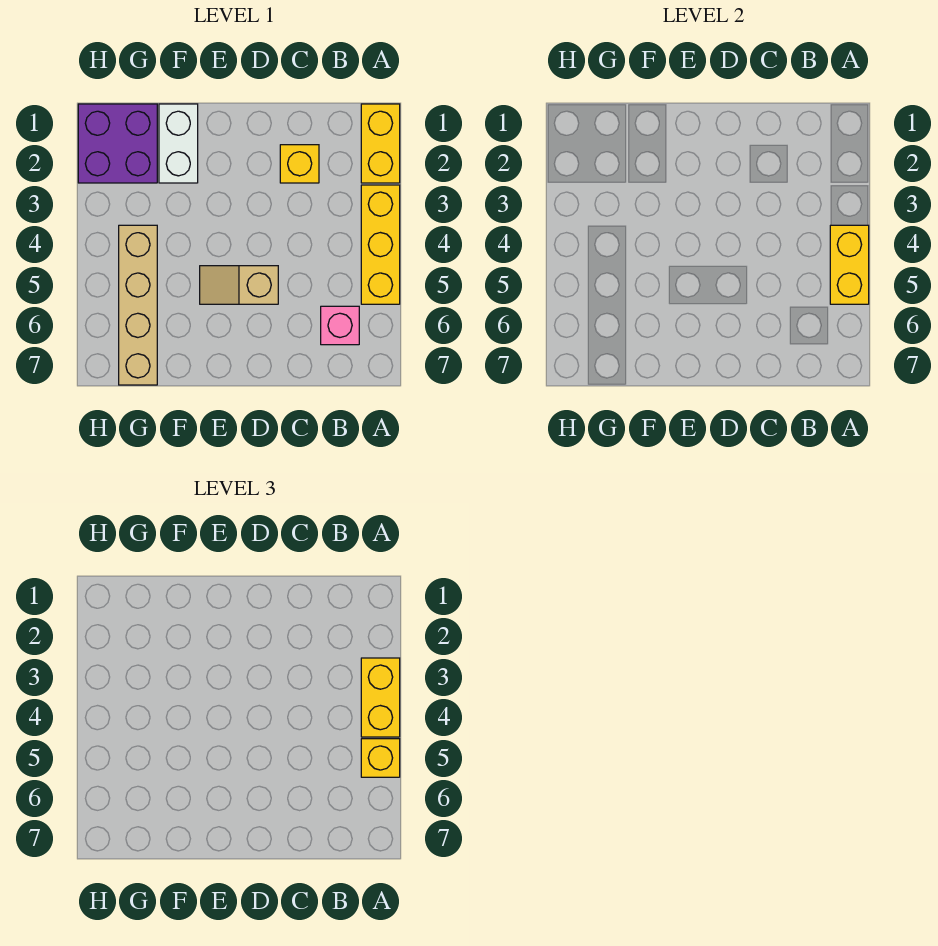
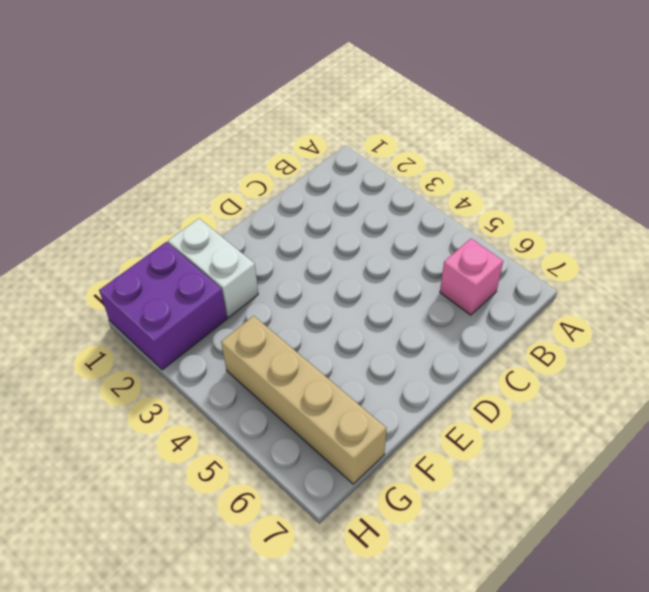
none -> yellow 1x2 brick [361,104,400,183]
none -> yellow 1x3 brick [361,185,400,304]

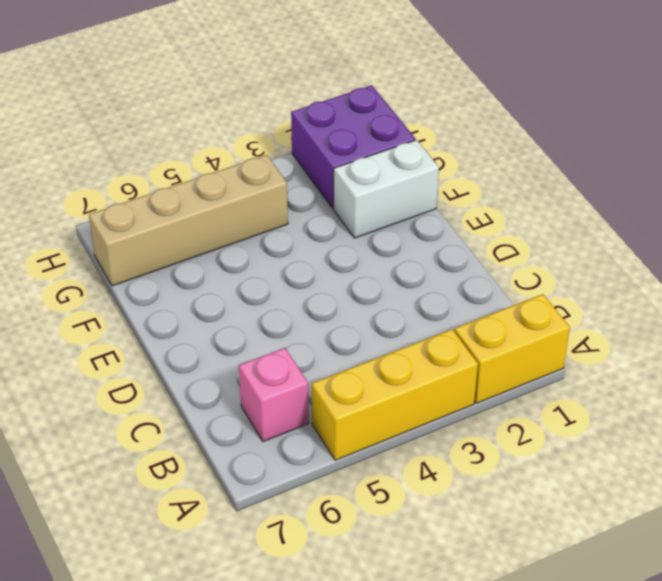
none -> yellow 1x1 brick [280,145,319,183]
none -> tan 1x2 slope [200,266,278,304]

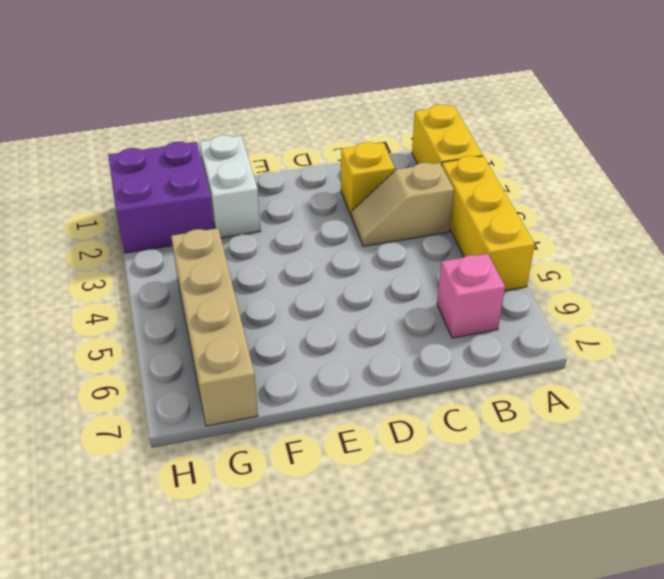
tan 1x2 slope [352,163,454,246] -> tan 1x2 slope moved to [200,266,278,304]
none -> yellow 1x2 brick [830,225,869,304]
none -> yellow 1x2 brick [361,658,400,737]

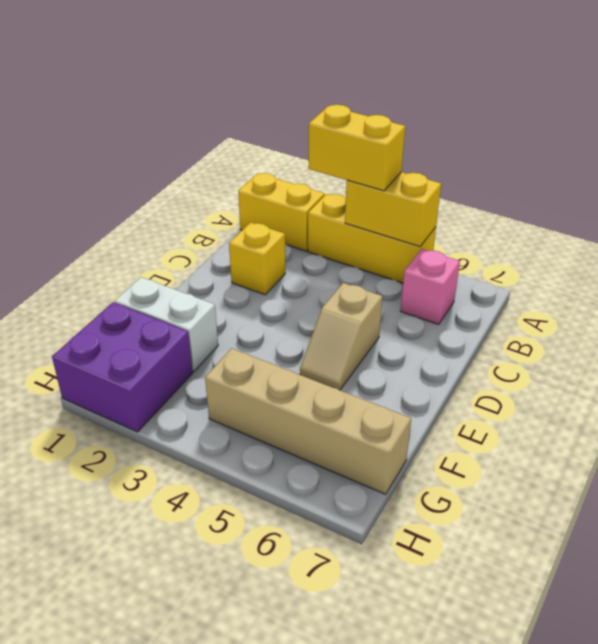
none -> yellow 1x1 brick [361,739,400,777]

